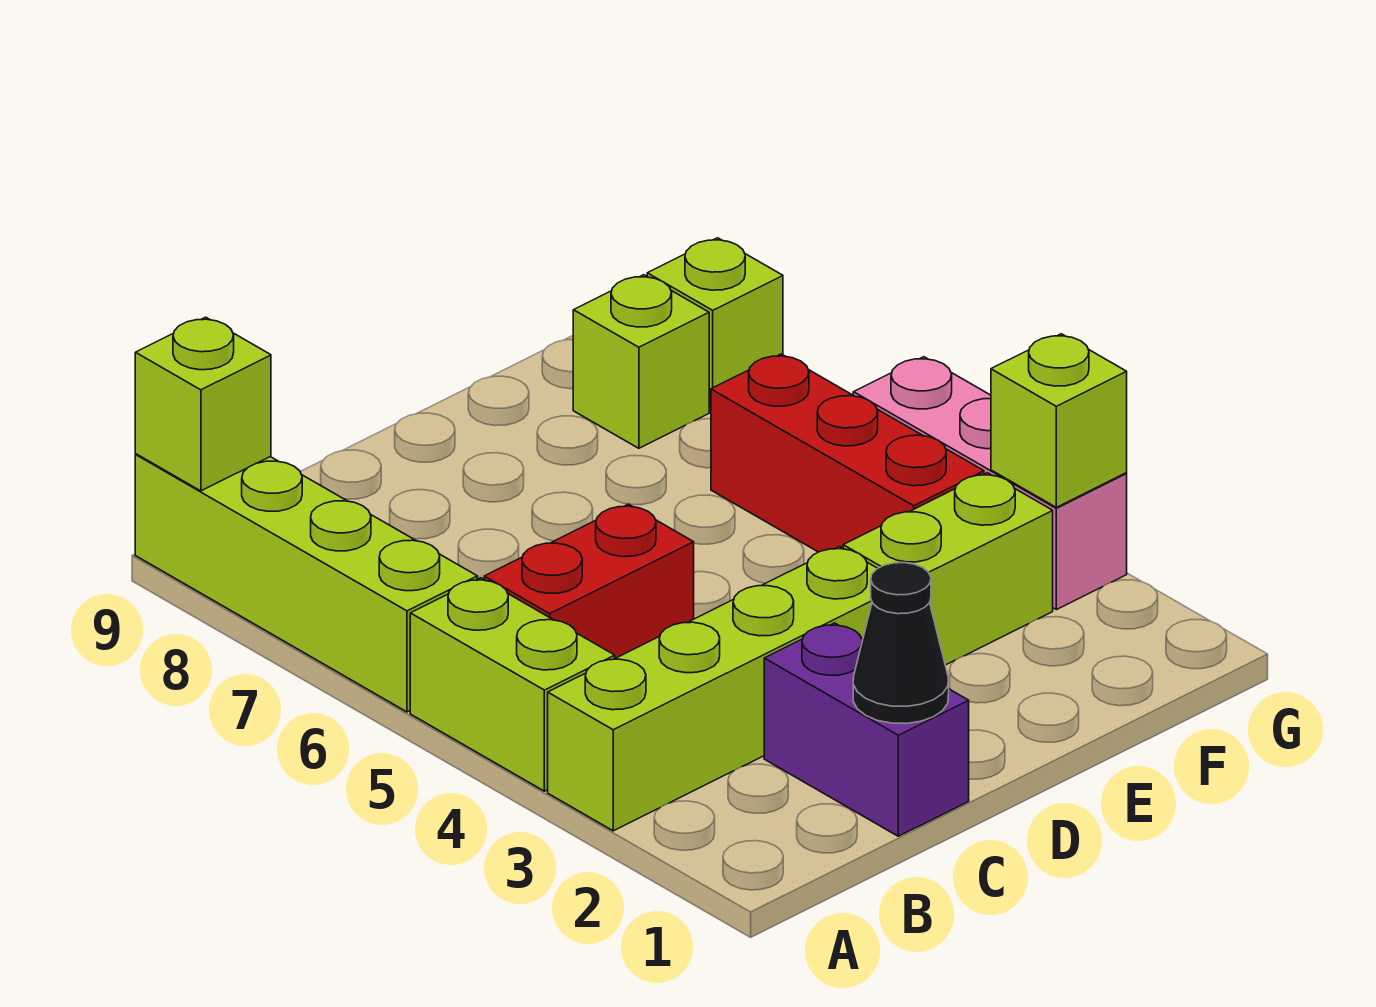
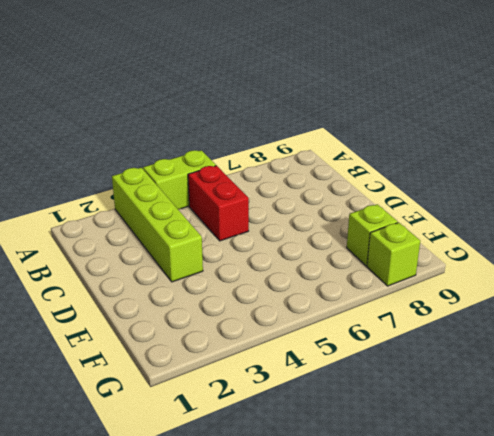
none -> lime 1x4 brick [135,454,477,712]
none -> purple 1x2 brick [764,623,969,836]
none -> lime 1x2 brick [843,473,1053,665]

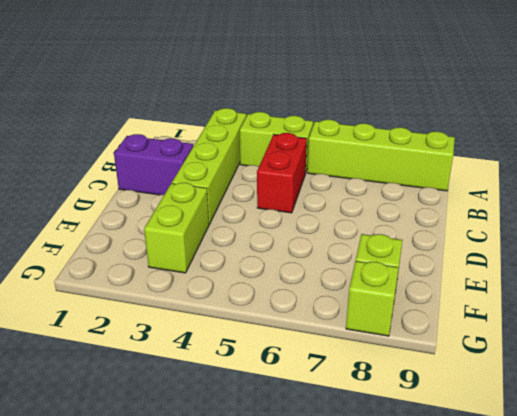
none -> red 1x3 brick [711,354,984,552]
none -> pink 1x3 brick [853,357,1127,610]
none -> lime 1x1 brick [135,317,271,491]

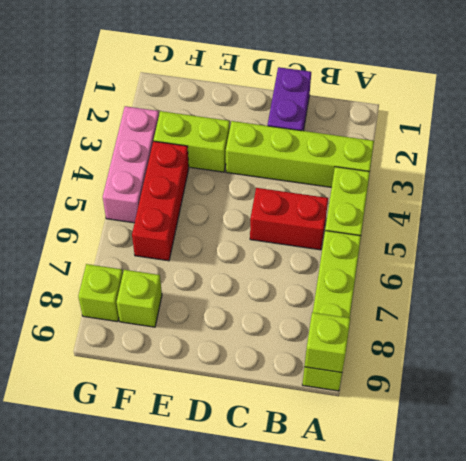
none -> black 1x1 cone [853,563,949,724]
none -> lime 1x1 brick [991,334,1127,507]

